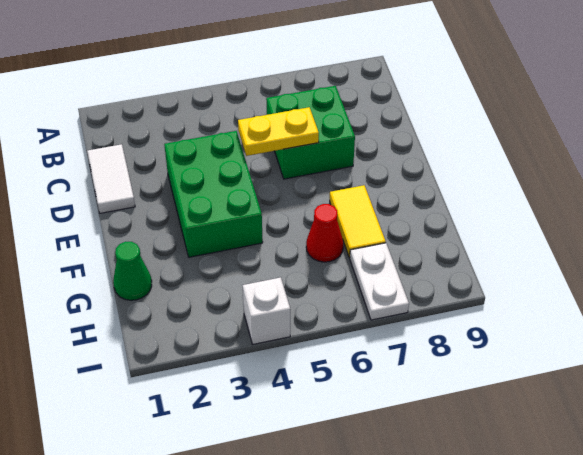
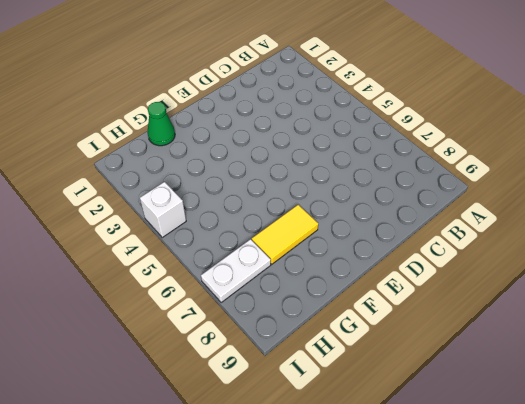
none -> white 1x2 tile [87,144,135,213]
none -> green 2x2 brick [266,86,355,179]

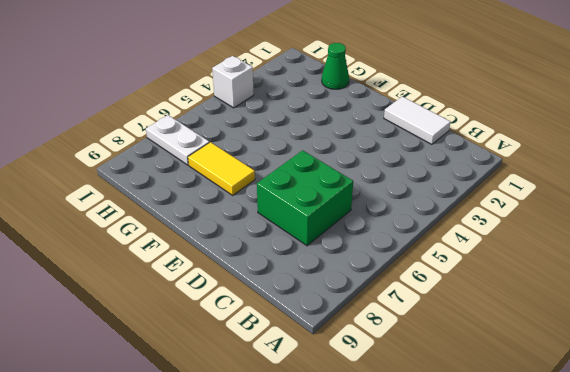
none -> green 2x3 brick [164,131,263,257]
none -> red 1x1 cone [306,204,343,262]

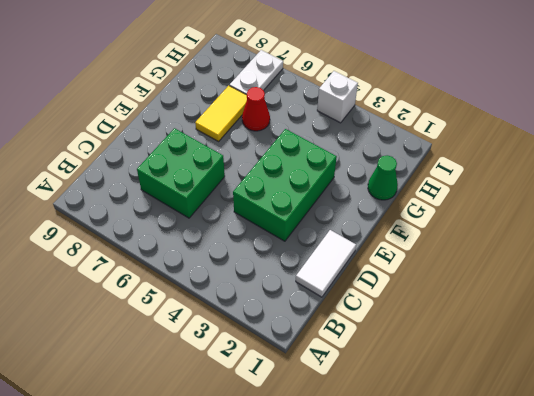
none -> yellow 1x2 plate [238,107,319,156]

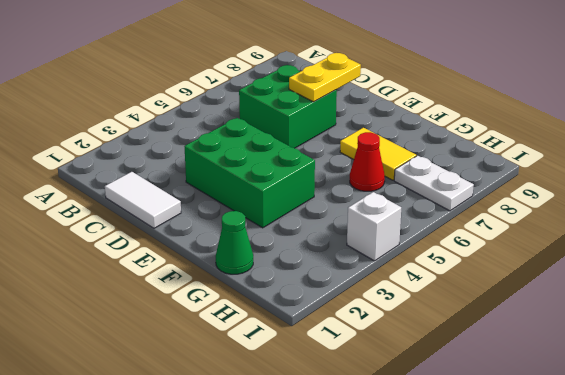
yellow 1x2 plate [289,53,361,102] -> yellow 1x2 plate moved to [238,107,319,156]

